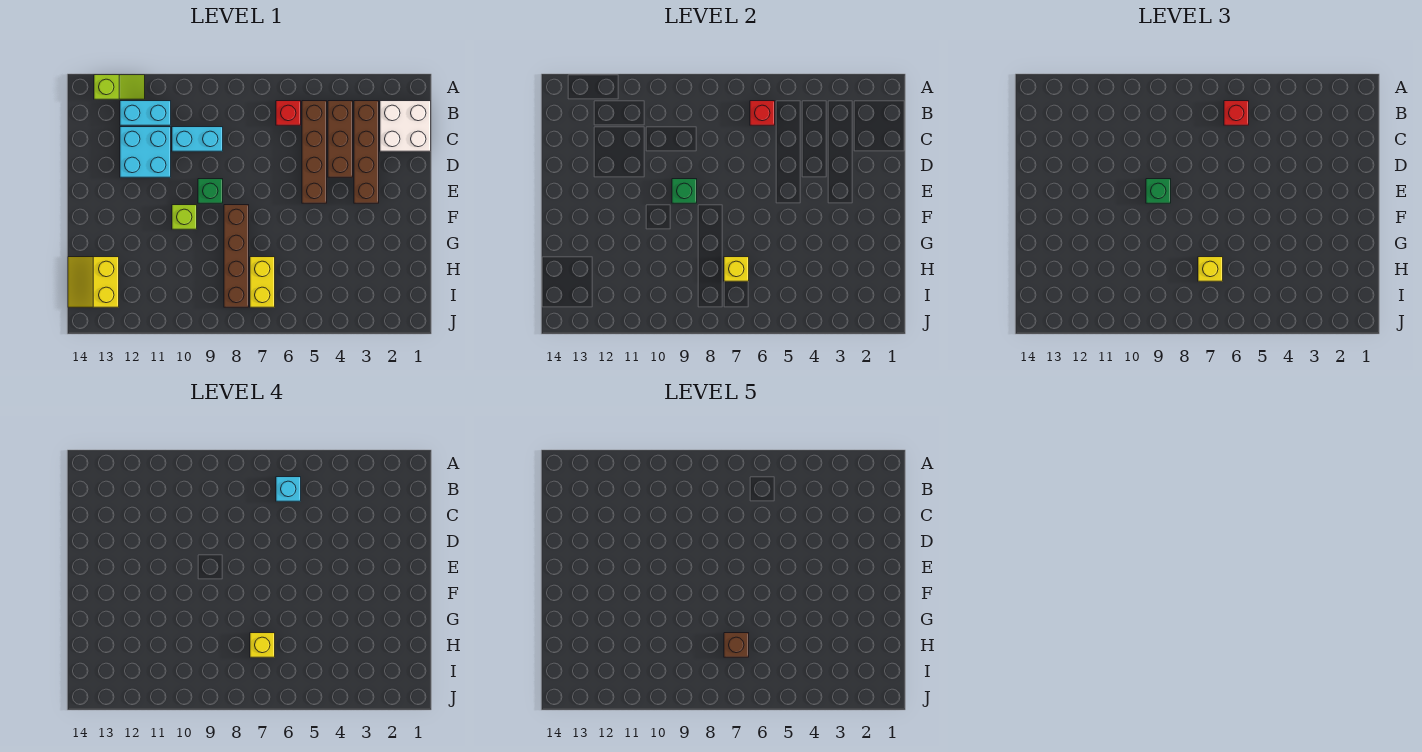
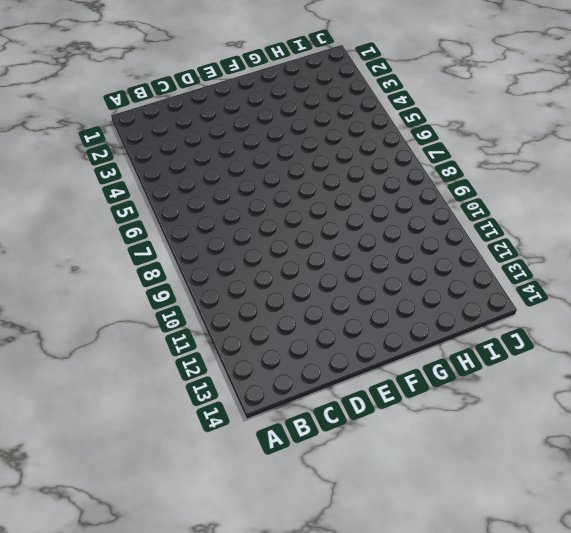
none -> lime 1x2 slope [94,75,145,99]
none -> white 2x2 brick [380,101,431,151]
none -> brown 1x4 brick [354,101,379,203]

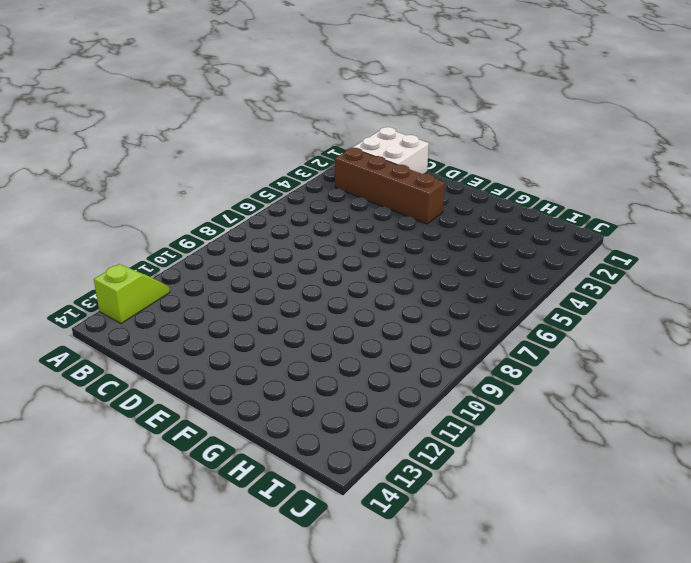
none -> brown 1x3 brick [328,101,353,177]
none -> brown 1x4 brick [302,101,327,203]
none -> red 1x1 brick [276,101,301,125]

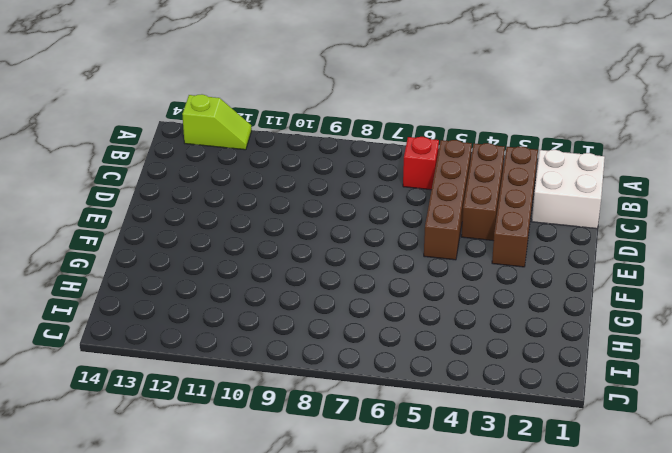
none -> cyan 1x2 brick [120,101,171,125]
none -> cyan 1x2 brick [172,127,223,151]
none -> cyan 2x2 brick [120,127,171,177]

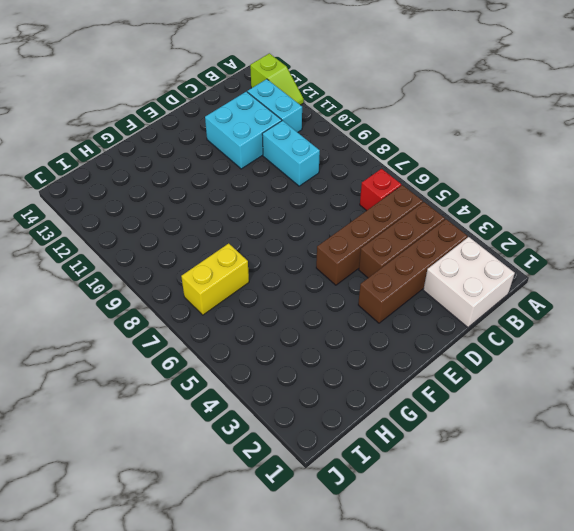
none -> green 1x1 brick [198,179,223,203]
none -> brown 1x4 brick [224,205,249,307]
none -> lime 1x1 brick [172,205,197,229]

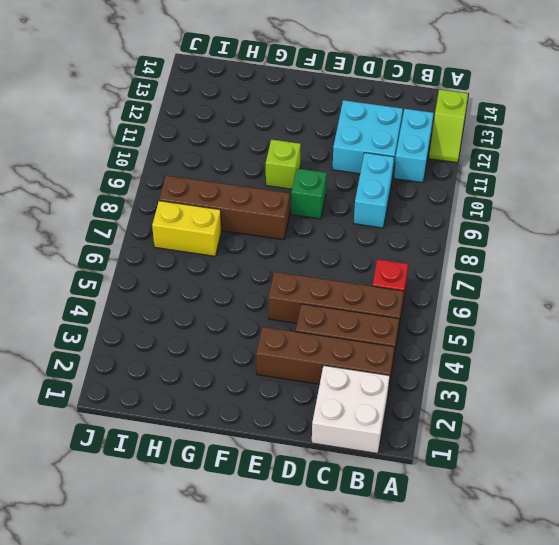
none -> yellow 2x2 slope [68,257,119,307]
none -> red 1x1 brick [750,101,775,125]
none -> green 1x1 brick [672,179,697,203]

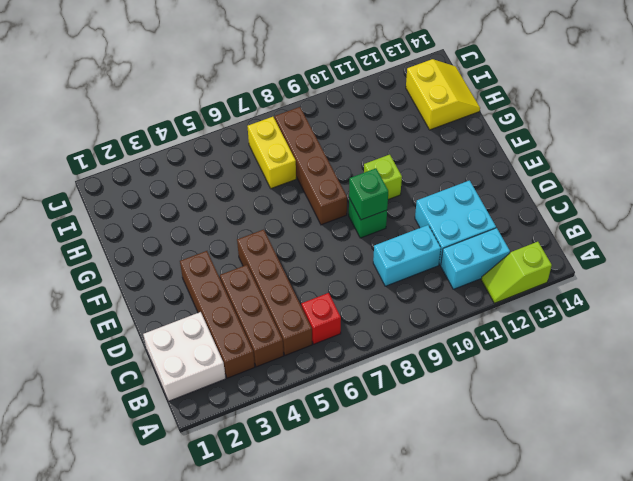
none -> red 1x1 brick [750,101,775,125]
none -> yellow 1x1 brick [724,257,749,281]
none -> red 1x1 brick [1224,101,1249,125]

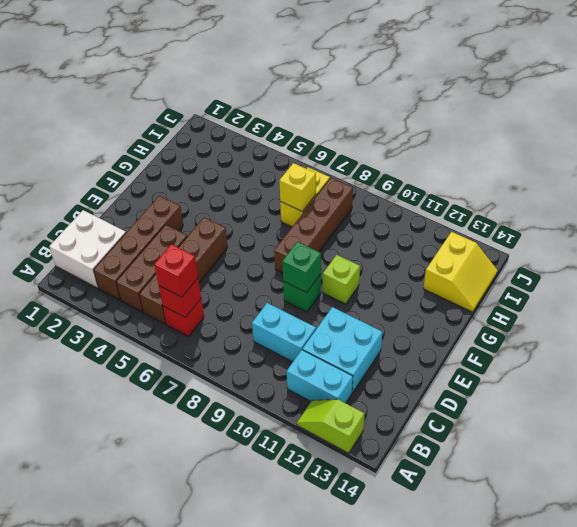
none -> green 1x1 brick [1146,179,1171,203]
none -> yellow 1x1 brick [1198,257,1223,281]
none -> cyan 1x1 brick [276,477,301,501]

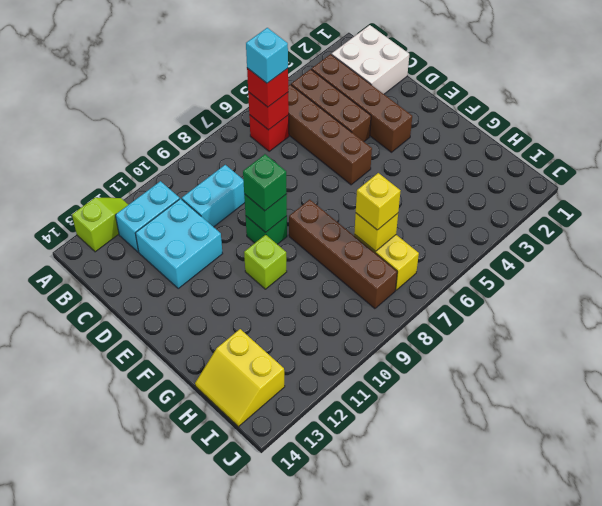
none -> yellow 1x1 brick [250,633,275,657]
none -> brown 1x1 brick [724,633,749,657]

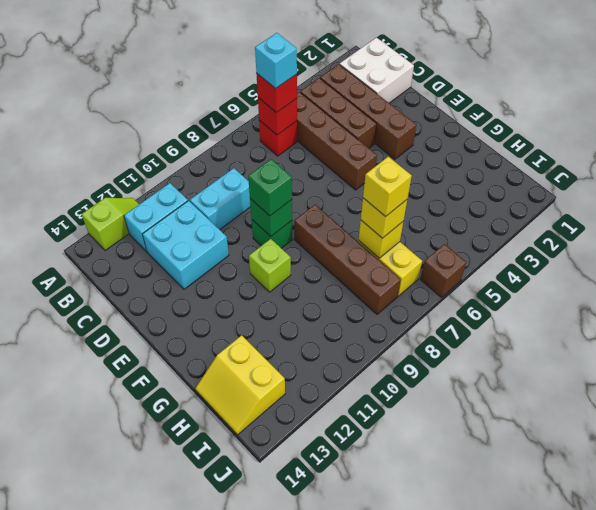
brown 1x1 brick [420,244,466,298] -> brown 1x1 brick moved to [724,633,749,657]

